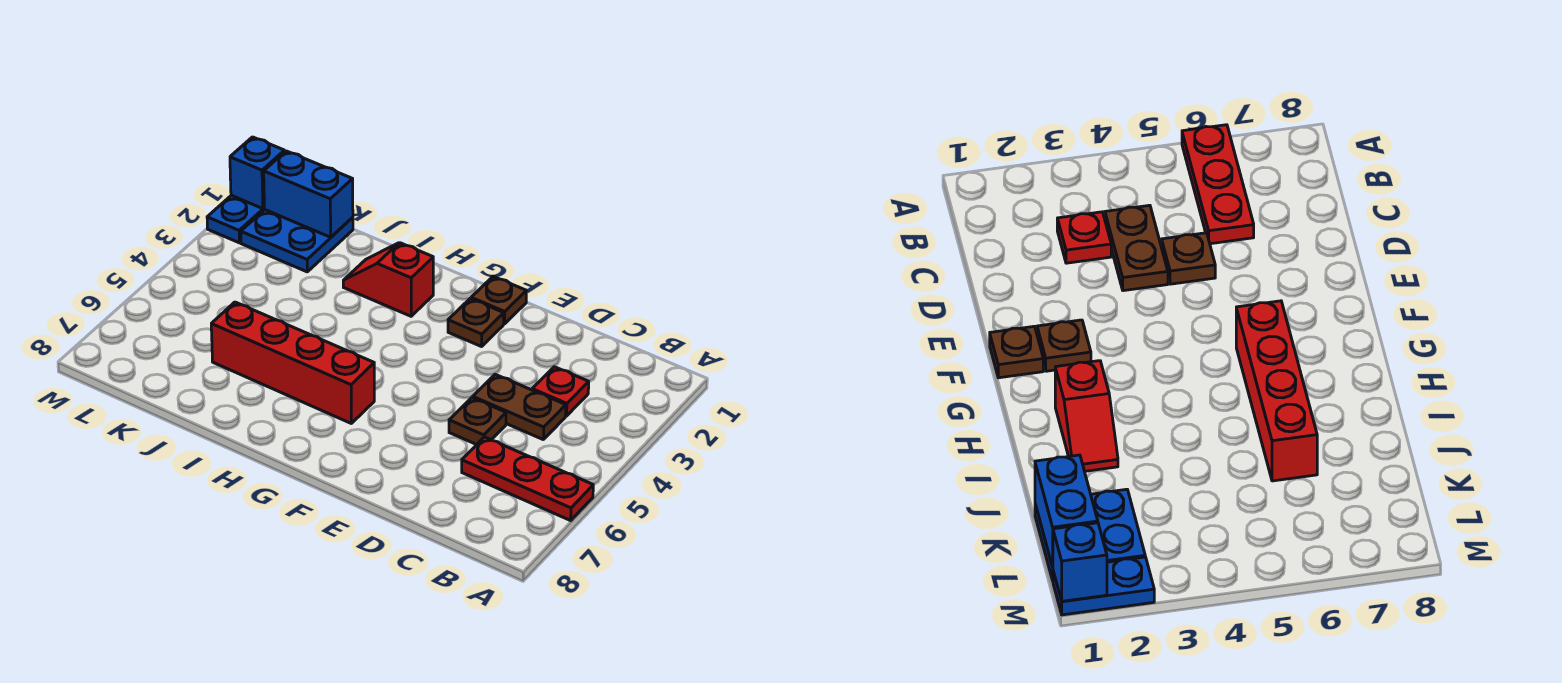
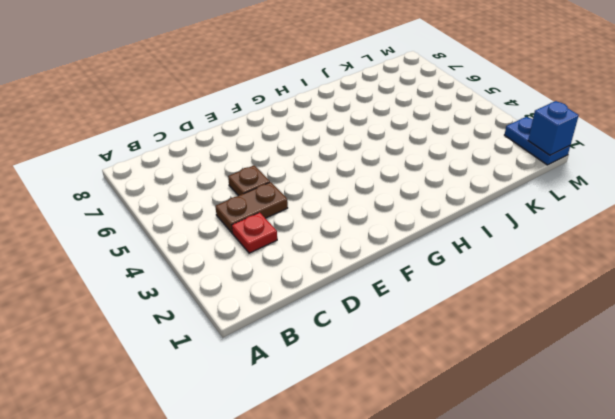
none -> red 1x3 plate [462,437,593,521]
none -> brown 1x1 plate [471,277,526,324]
none -> brown 1x1 plate [448,299,504,347]

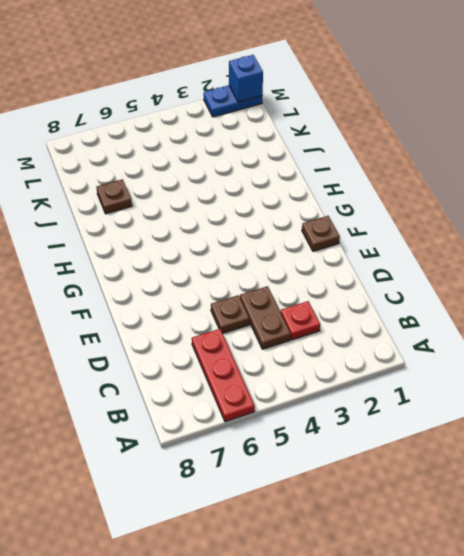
brown 1x1 plate [96,179,132,214] -> brown 1x1 plate moved to [448,299,504,347]
none -> red 1x4 brick [211,302,374,423]
none -> red 1x2 slope [343,243,433,316]
none -> blue 2x2 plate [241,210,353,272]

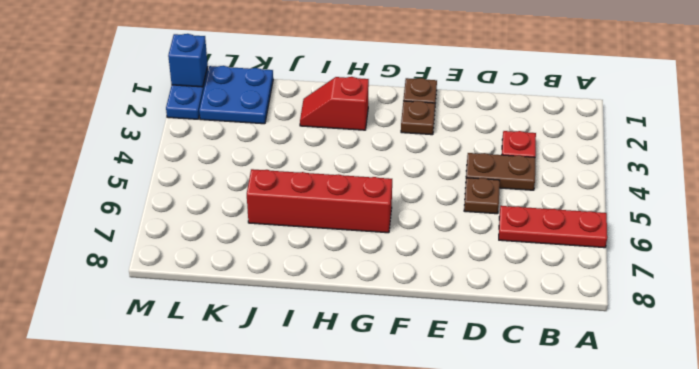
none -> blue 1x2 brick [264,151,353,237]

